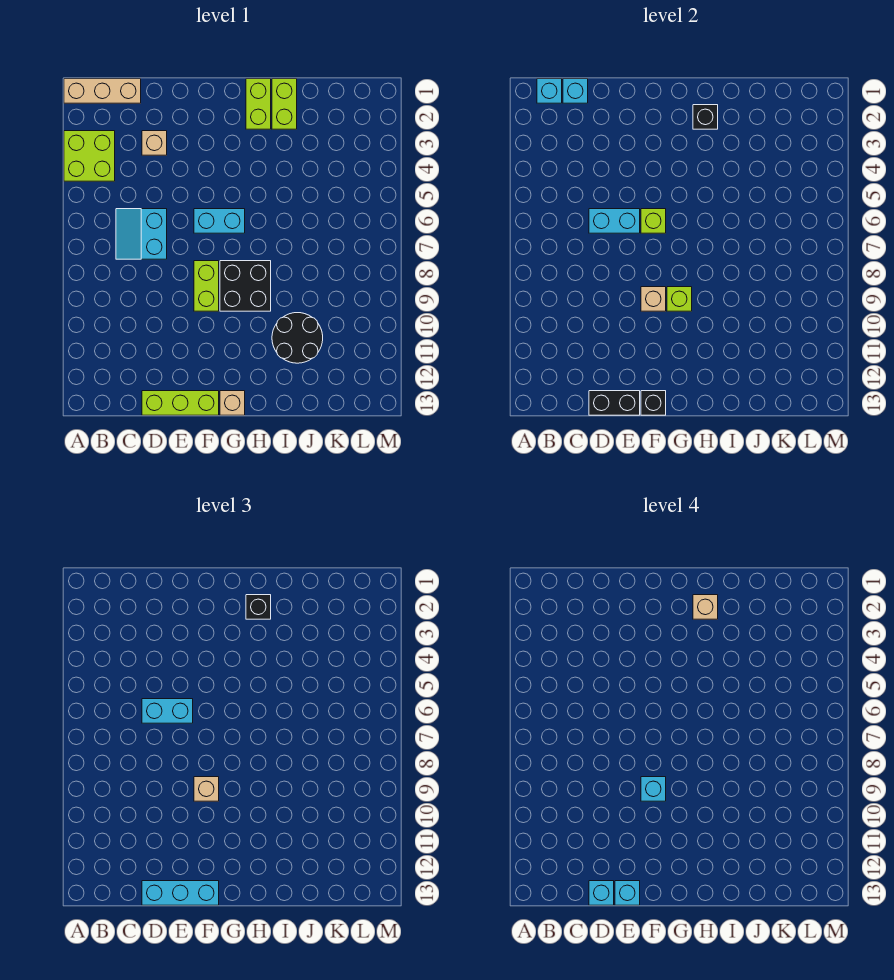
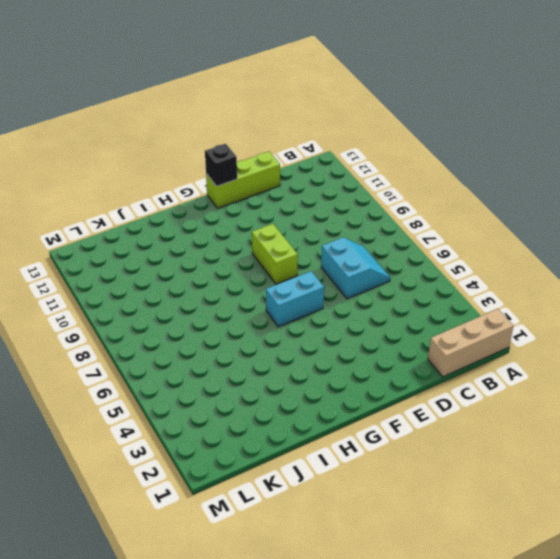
none -> lime 2x2 brick [64,131,115,181]
none -> tan 1x1 brick [142,131,167,155]
none -> black 2x2 brick [220,261,271,311]

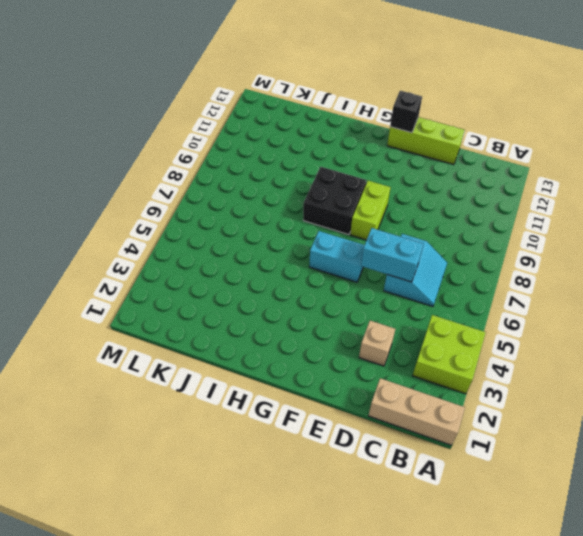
none -> tan 1x1 brick [220,391,245,415]
none -> lime 1x2 brick [246,79,271,129]
none -> lime 1x2 brick [272,79,297,129]

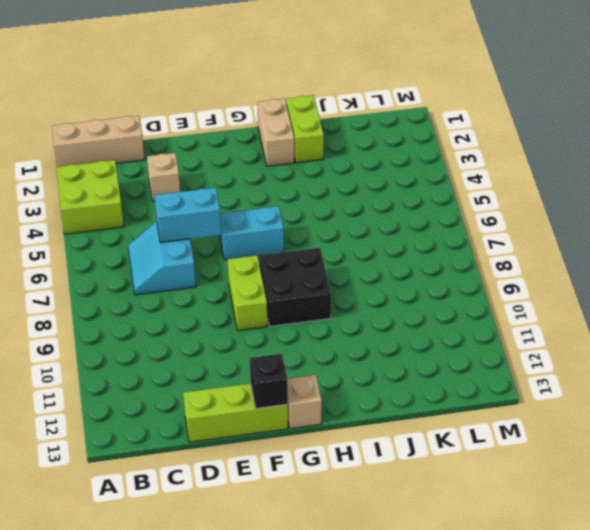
tan 1x2 brick [257,99,294,166] -> lime 1x2 brick [246,79,271,129]
none -> black 2x2 round brick [272,313,323,363]
none -> cyan 1x1 brick [537,79,562,103]
none -> cyan 1x1 brick [563,79,588,103]

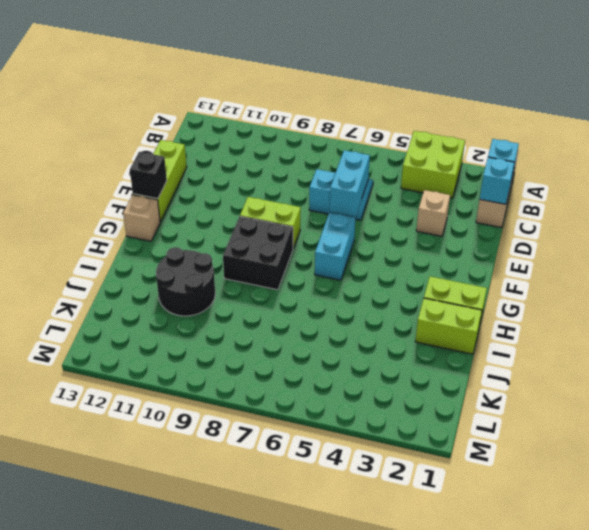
none -> black 1x2 brick [589,391,640,415]
none -> lime 1x1 brick [641,209,666,233]
none -> tan 1x1 brick [641,287,666,311]

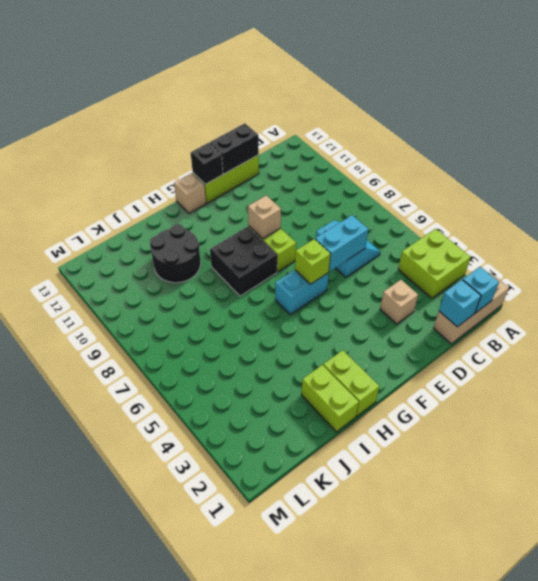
none -> lime 1x1 brick [667,287,692,311]
none -> black 1x1 brick [693,105,718,129]
none -> cyan 1x2 brick [142,699,193,723]

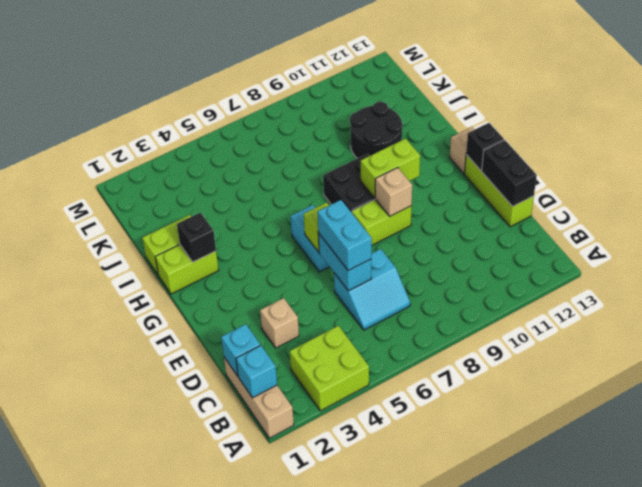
lime 1x2 brick [361,139,420,198] -> lime 1x1 brick [667,287,692,311]
none -> cyan 1x3 brick [142,881,219,905]
none -> tan 1x1 brick [194,777,219,801]
none -> black 1x1 brick [246,595,271,619]

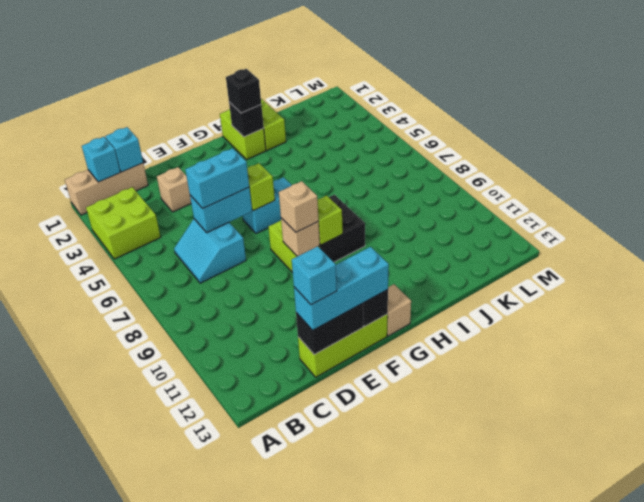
none -> black 2x2 round brick [272,313,323,363]
none -> cyan 1x1 brick [615,881,640,905]
none -> cyan 1x1 brick [641,777,666,801]

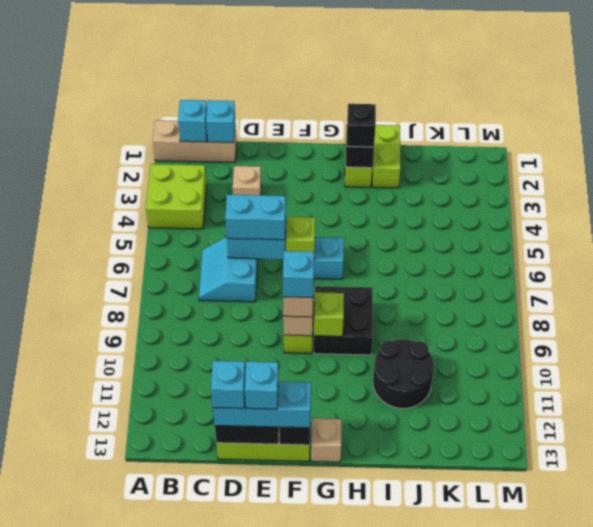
none -> tan 1x1 brick [693,595,718,619]

